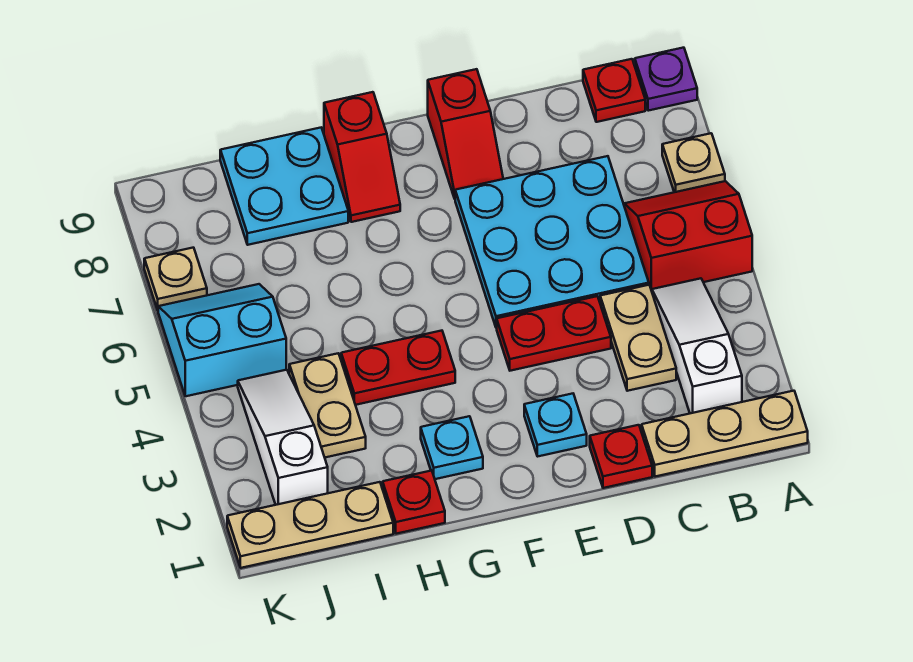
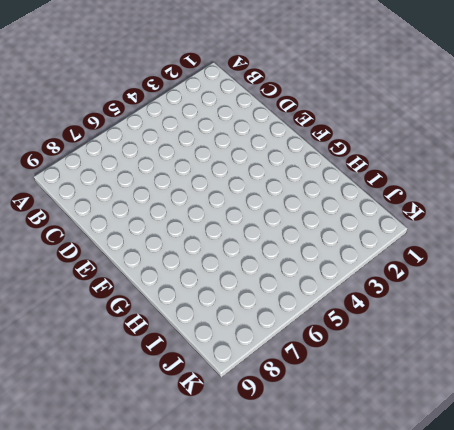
none -> tan 1x3 plate [642,391,808,477]
none -> red 2x2 slope [624,181,752,291]
none -> tan 1x1 plate [662,133,725,192]

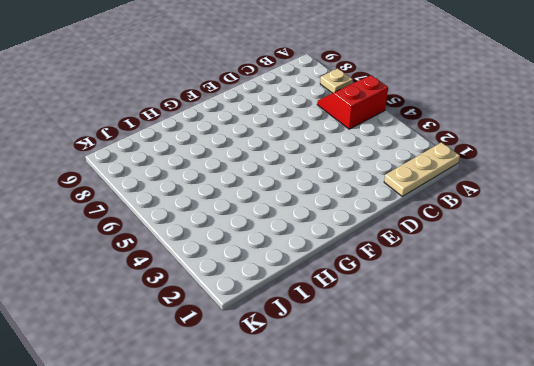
none -> purple 1x1 plate [635,48,697,111]
none -> white 1x3 slope [652,278,742,413]
none -> red 1x1 plate [583,59,645,122]

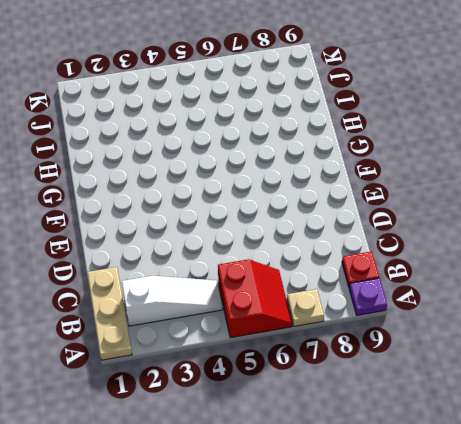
none -> tan 1x2 plate [600,285,676,391]
none -> cyan 3x3 plate [455,156,649,328]
none -> red 1x1 plate [590,425,652,488]

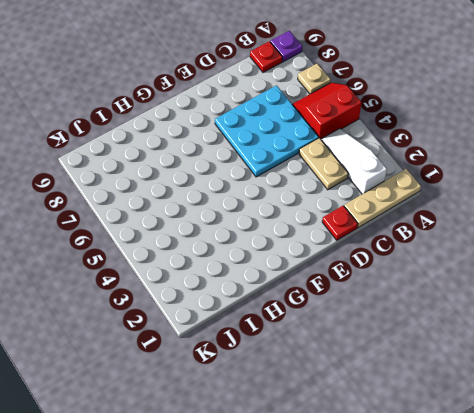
none -> red 1x2 plate [497,296,611,371]
none -> cyan 1x1 plate [524,394,587,456]
none -> red 1x2 slope [428,69,503,199]

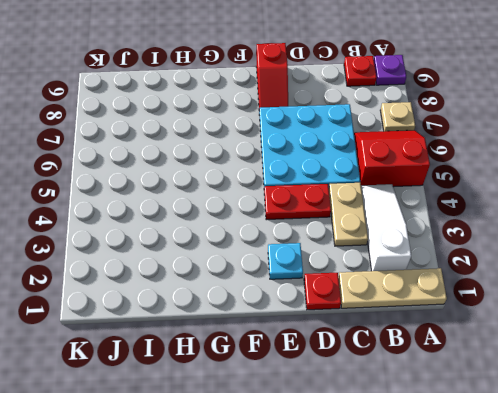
none -> cyan 1x1 plate [421,416,483,479]
none -> red 1x2 plate [341,331,455,405]
none -> red 1x2 slope [324,92,400,222]

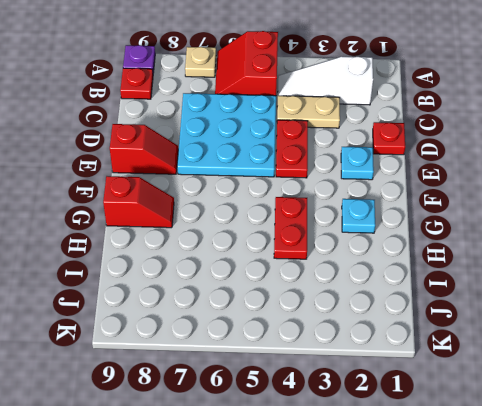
none -> tan 1x3 plate [642,391,808,477]
none -> red 1x1 plate [383,471,445,534]
none -> cyan 2x2 plate [220,128,348,245]

